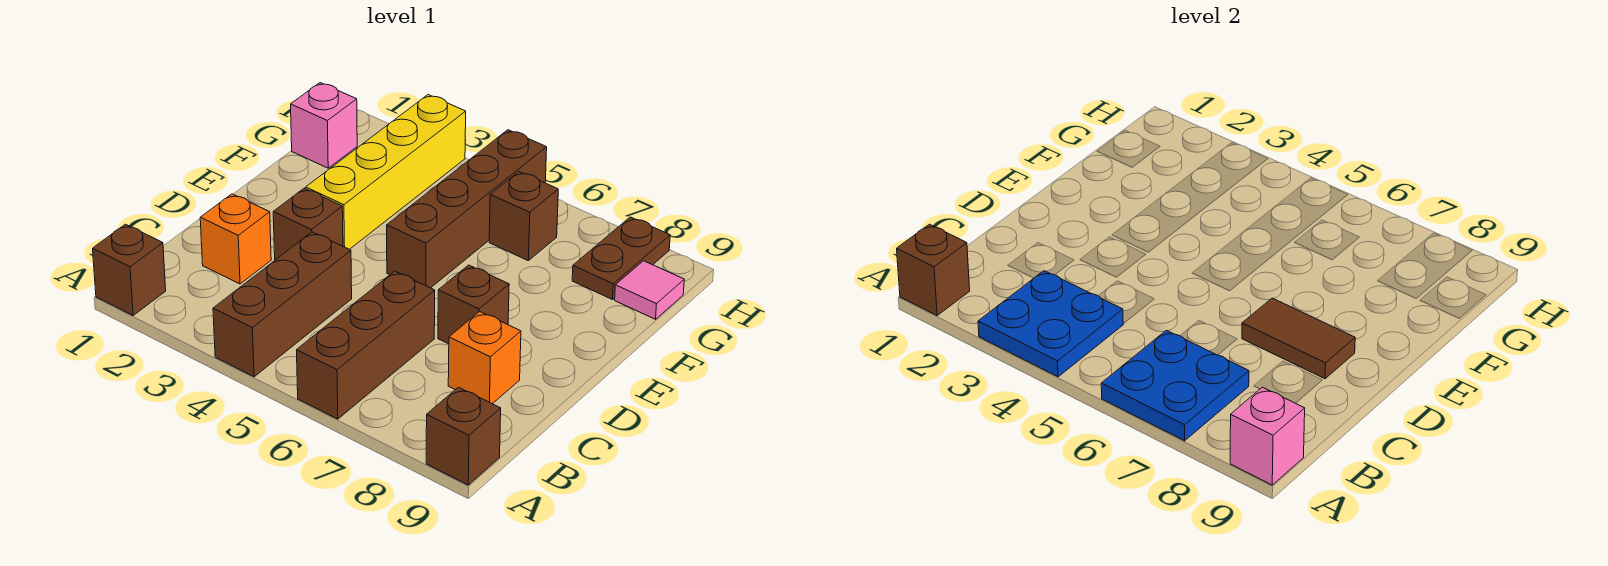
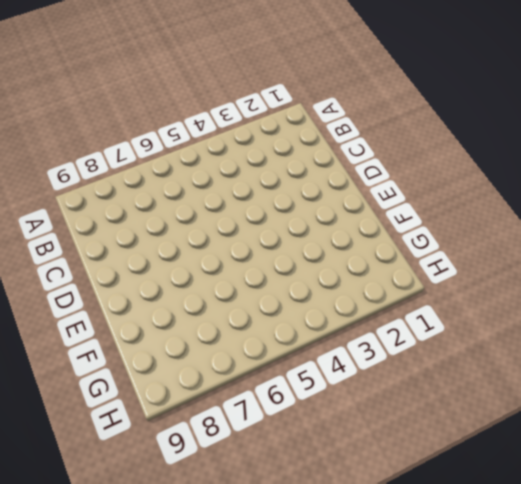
none -> brown 1x1 brick [93,224,166,315]
none -> brown 1x3 brick [213,232,352,377]
none -> brown 1x3 brick [297,271,435,419]

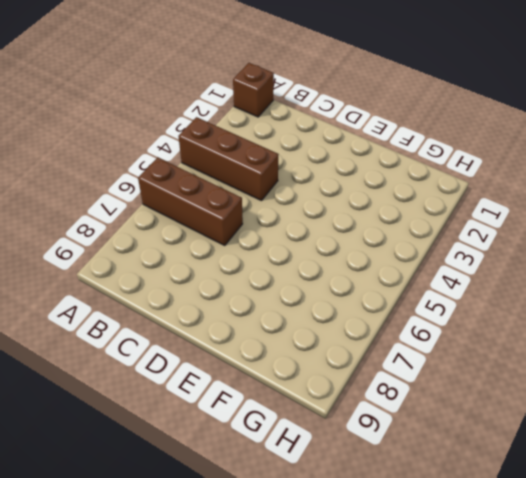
none -> brown 1x1 brick [426,387,501,485]
none -> orange 1x1 brick [200,194,271,284]
none -> orange 1x1 brick [448,311,521,404]

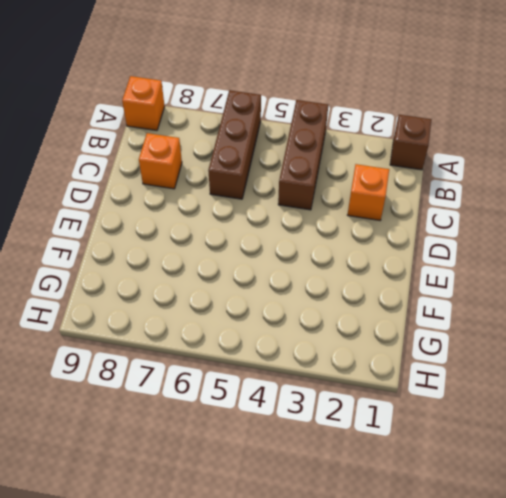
orange 1x1 brick [122,76,165,130] -> brown 1x1 brick [426,387,501,485]
none -> brown 1x1 brick [273,188,343,260]
none -> brown 1x1 brick [438,265,509,344]
none -> yellow 1x4 brick [306,95,466,249]

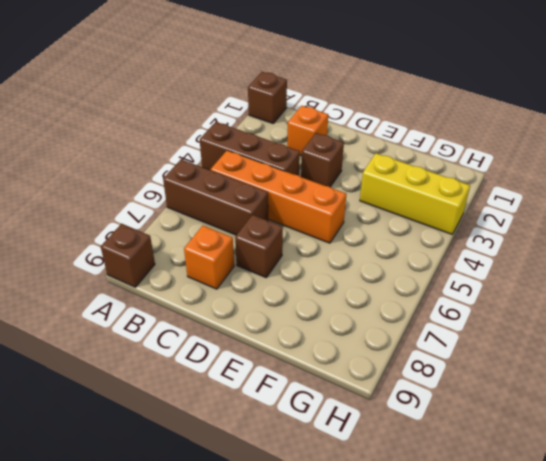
orange 1x4 brick [210,150,346,243] -> brown 1x4 brick [387,130,547,288]
yellow 1x3 brick [360,153,470,234] -> yellow 1x4 brick [306,95,466,249]
none -> pink 1x1 brick [291,83,357,168]
none -> brown 1x1 brick [489,172,558,261]
none -> brown 1x2 plate [572,217,670,300]

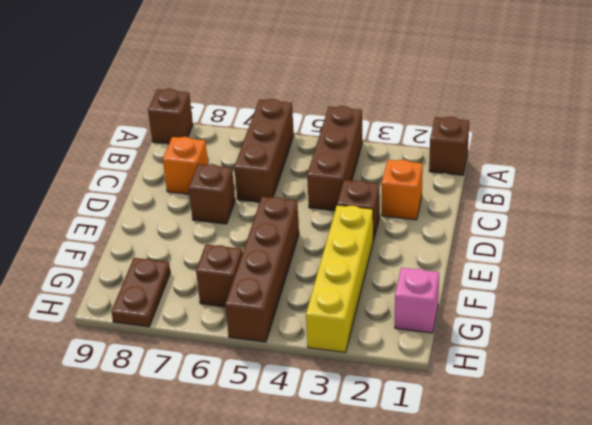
none -> pink 1x1 tile [615,261,684,319]
none -> brown 1x1 brick [897,224,970,315]
none -> blue 2x2 plate [978,271,1123,377]

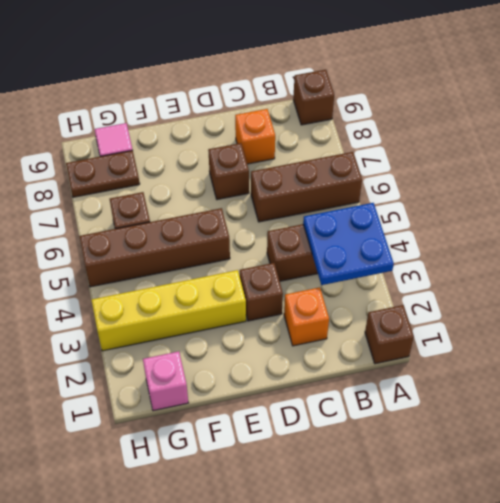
none -> brown 1x1 brick [897,224,970,315]
none -> blue 2x2 plate [1101,330,1249,441]
none -> pink 1x1 brick [1230,387,1305,485]

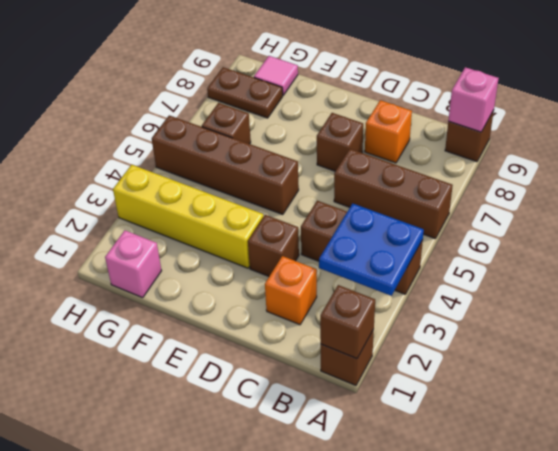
none -> blue 2x2 plate [1101,330,1249,441]
none -> brown 1x2 tile [1242,298,1355,379]

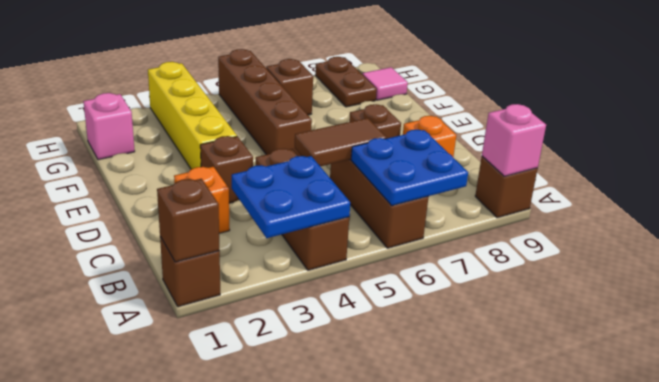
brown 1x2 tile [295,118,387,166] -> brown 1x2 tile moved to [1242,298,1355,379]

